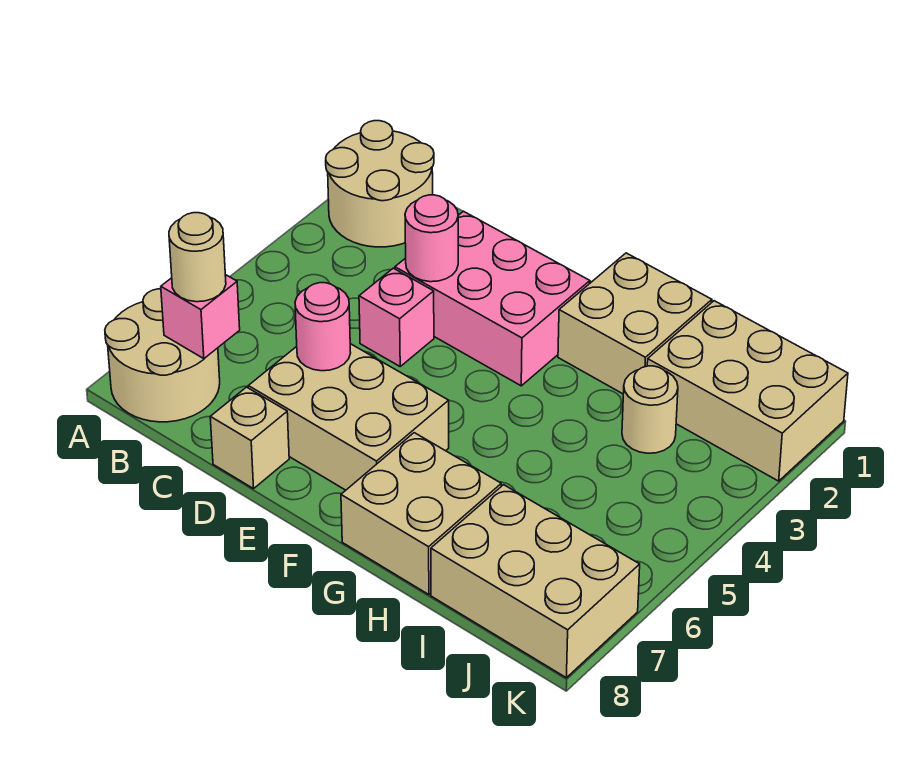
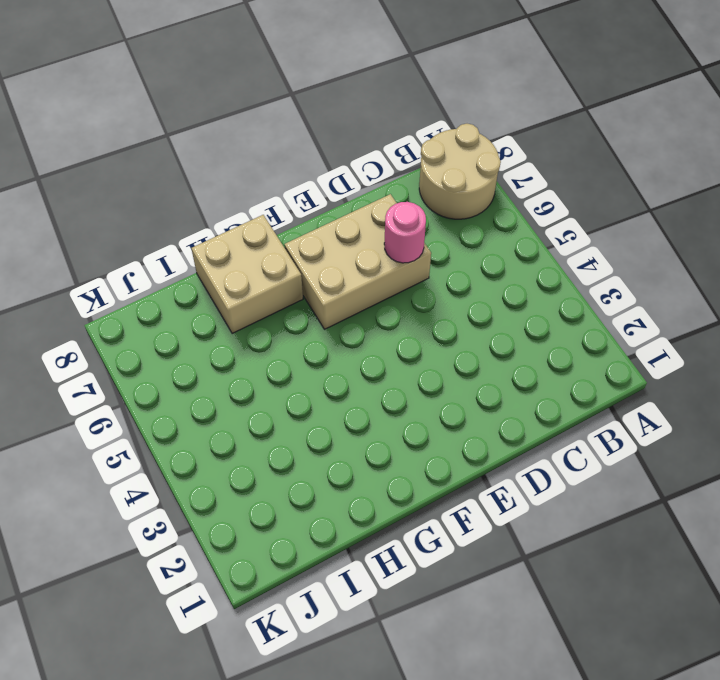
none -> tan 2x2 round brick [326,121,434,247]
none -> pink 2x3 brick [395,211,590,386]
none -> pink 1x1 brick [359,268,434,366]

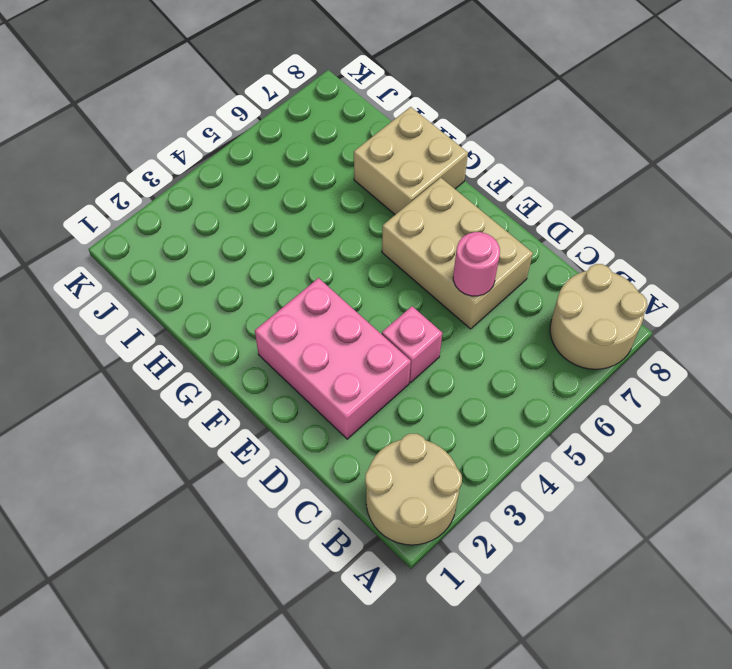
none -> tan 1x1 brick [210,387,289,489]
none -> tan 2x2 brick [558,253,712,394]
none -> tan 2x3 brick [647,301,848,481]

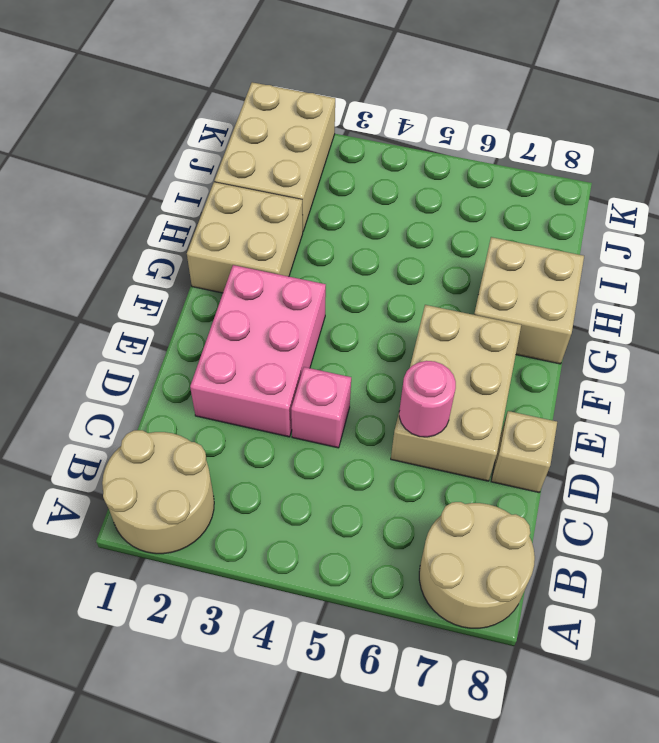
none -> tan 1x1 round brick [622,366,678,453]
none -> tan 2x3 brick [431,485,640,678]
none -> pink 1x1 brick [161,275,240,359]

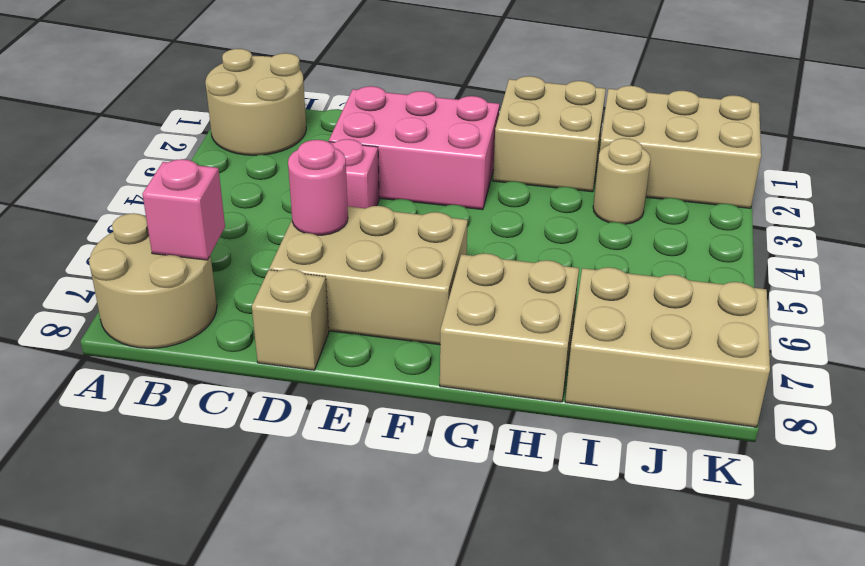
none -> pink 1x1 round brick [405,195,458,282]
none -> tan 1x1 round brick [169,213,226,302]

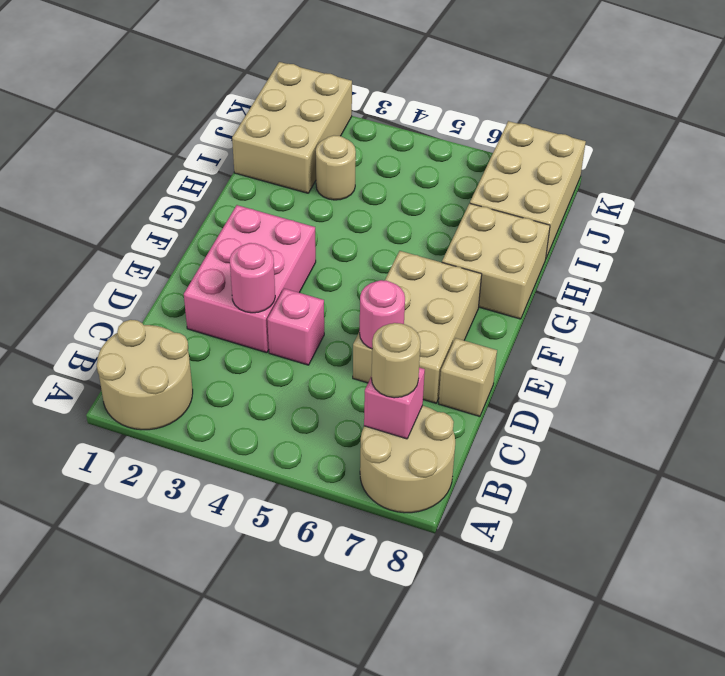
none -> tan 2x2 brick [558,253,712,394]

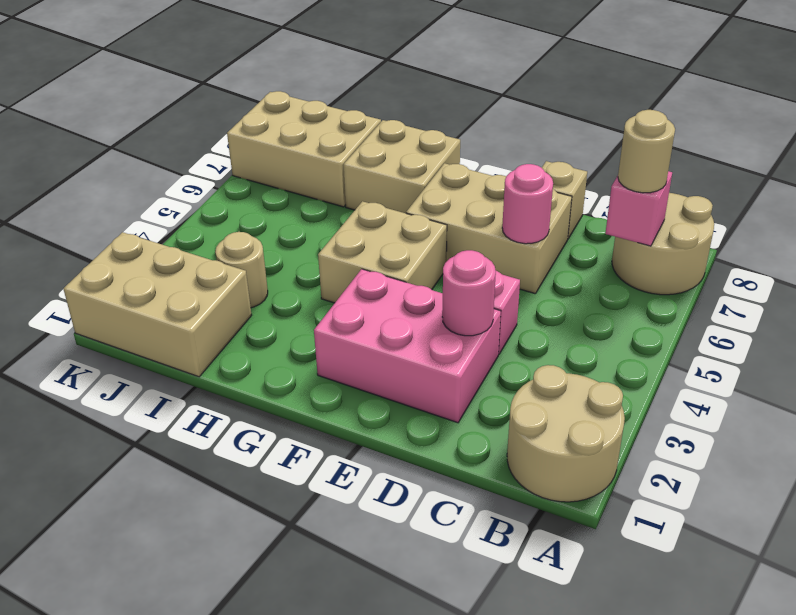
tan 2x2 brick [318,201,447,303] -> tan 2x2 brick moved to [558,253,712,394]

